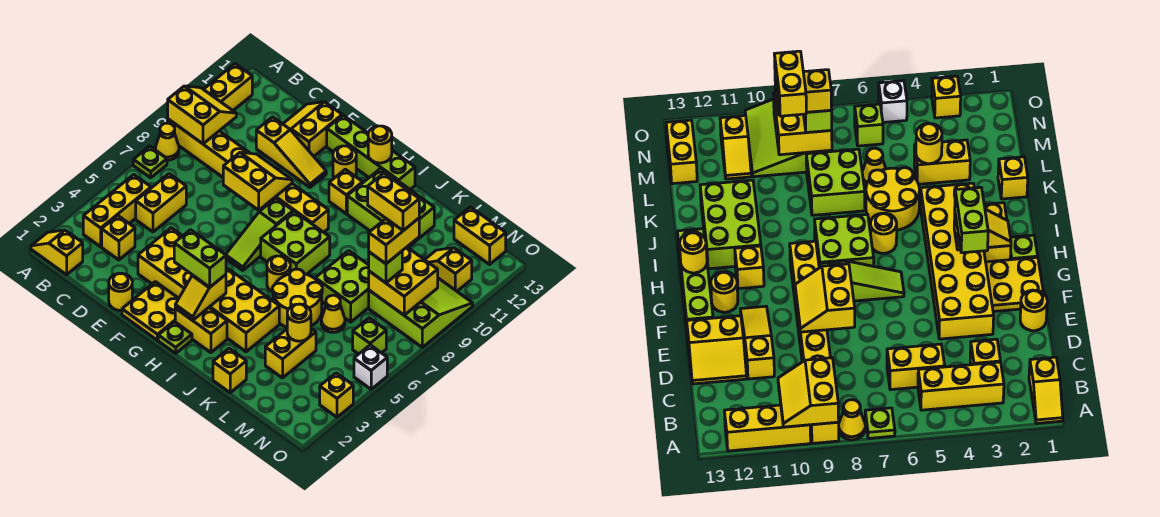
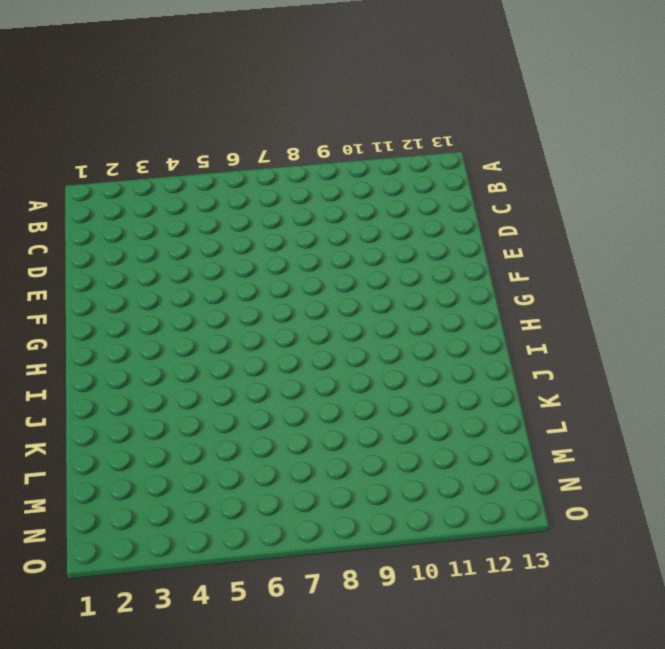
none -> yellow 1x2 slope [31,230,83,275]
none -> lime 1x1 plate [133,146,167,178]
none -> yellow 1x1 cone [156,123,179,160]
none -> yellow 1x8 brick [168,119,328,232]

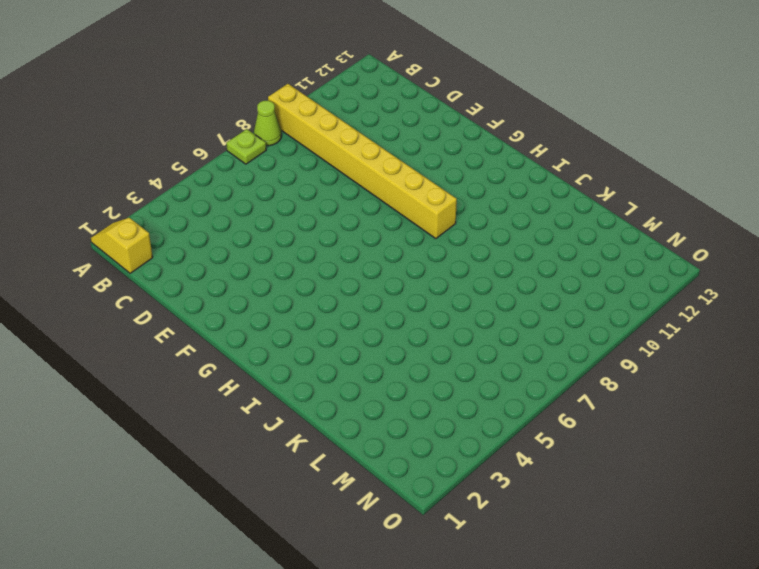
lime 1x1 cone [254,101,282,146] -> yellow 1x1 cone [156,123,179,160]
none -> yellow 1x3 brick [204,64,252,110]
none -> yellow 1x3 brick [83,175,151,247]
none -> yellow 1x1 brick [102,216,135,260]
none -> yellow 1x2 brick [136,174,186,232]

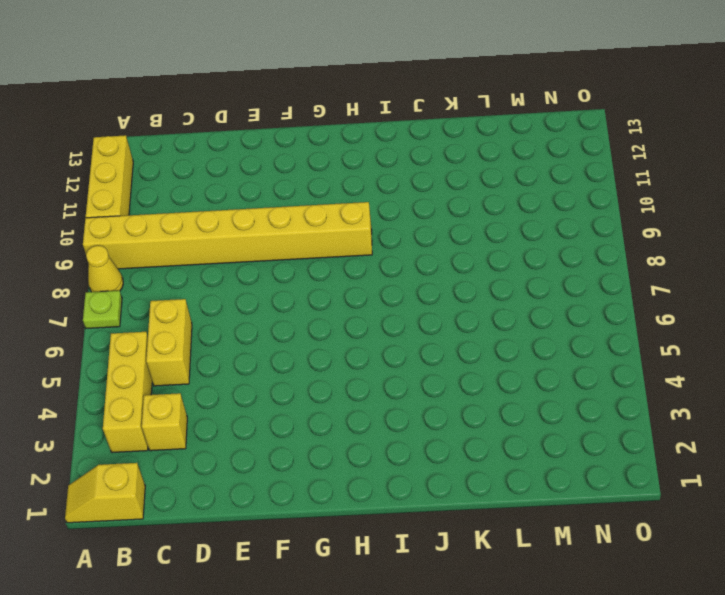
none -> yellow 1x3 slope [256,117,326,187]
none -> yellow 2x2 slope [283,102,342,156]
none -> yellow 1x1 round brick [109,273,132,310]
none -> yellow 2x6 brick [138,228,279,352]

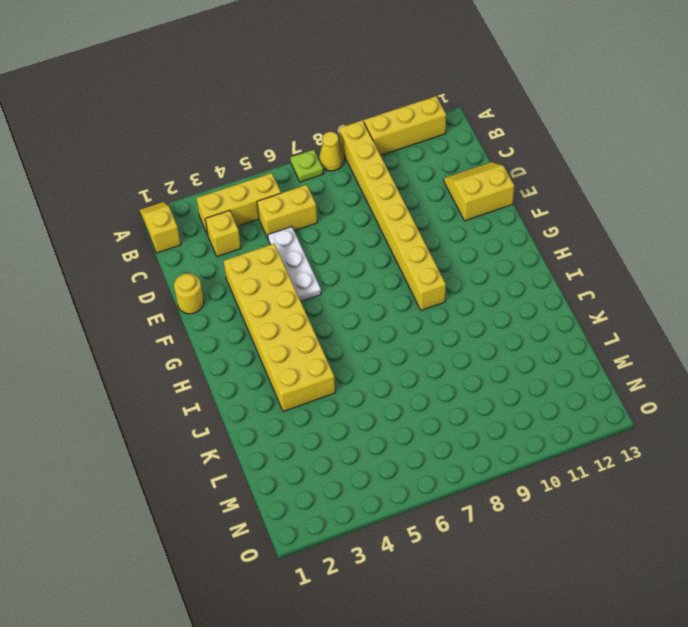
white 1x3 plate [268,227,321,301] -> none
none -> yellow 1x3 slope [256,117,326,187]
none -> yellow 2x2 plate [122,282,179,340]
none -> lime 1x4 brick [327,115,415,189]
none -> lime 1x3 slope [226,198,293,270]

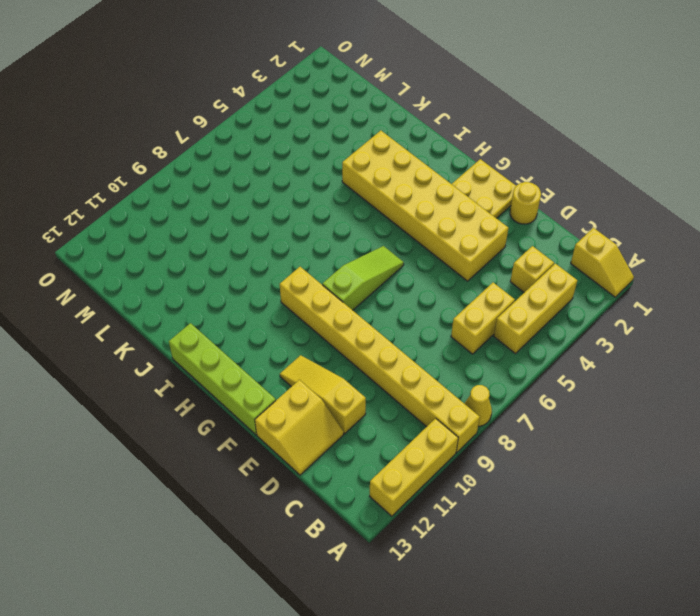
none -> lime 1x1 plate [133,146,167,178]
none -> yellow 1x1 round brick [333,146,356,178]
none -> lime 1x1 plate [158,322,192,353]
none -> yellow 1x2 brick [175,308,227,353]

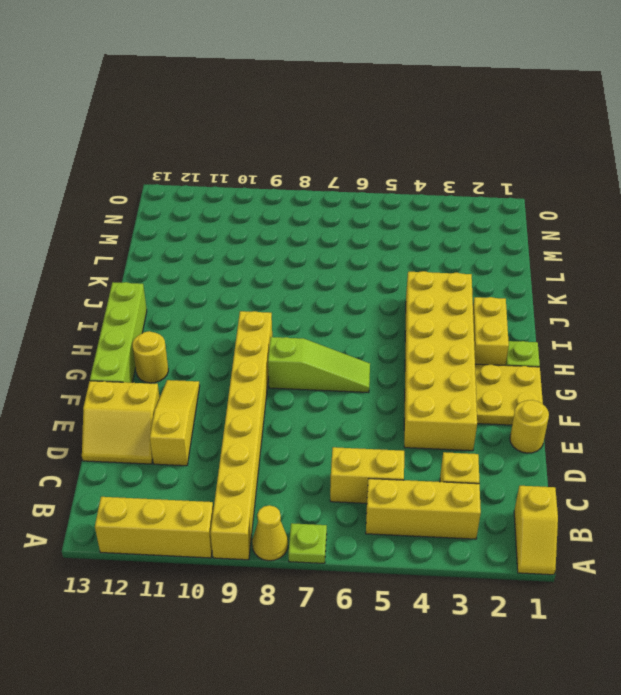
none -> lime 2x2 brick [261,211,330,274]
none -> yellow 1x1 brick [329,169,363,214]
none -> yellow 1x1 round brick [267,256,290,291]
none -> lime 2x3 brick [347,169,434,247]

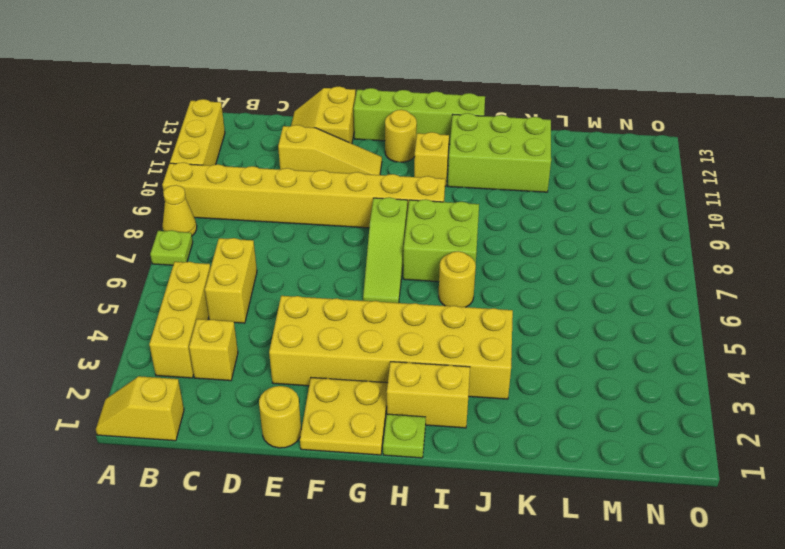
none -> yellow 2x2 round brick [272,269,322,327]
none -> yellow 1x1 brick [213,348,246,393]
none -> lime 2x2 brick [315,251,369,322]
none -> yellow 1x2 brick [265,329,316,378]

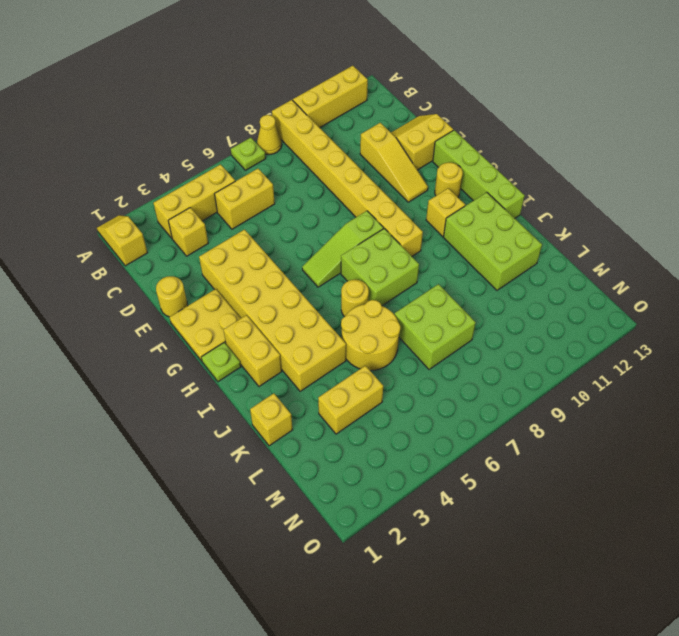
none -> yellow 1x1 cone [321,295,345,332]
none -> lime 3x3 slope [369,278,473,347]
none -> yellow 1x2 slope [425,248,472,291]
none -> yellow 1x2 brick [454,207,506,264]

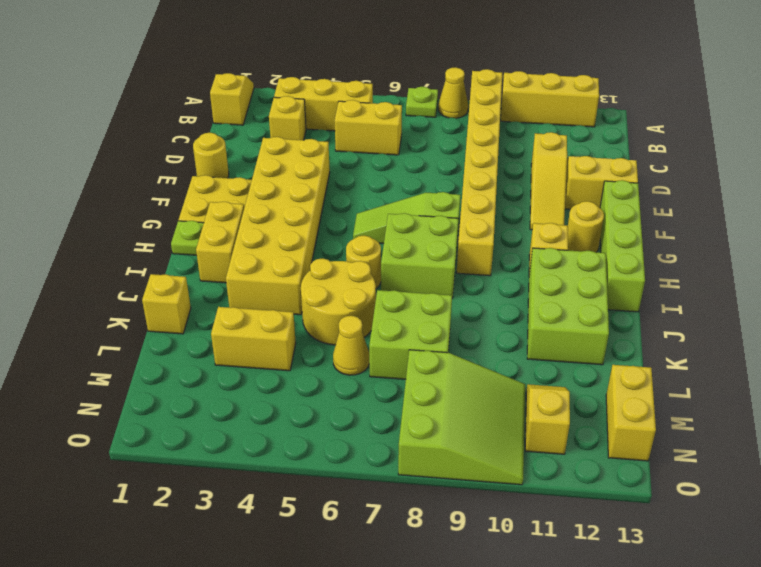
none -> lime 1x1 brick [353,318,386,354]
none -> yellow 1x1 brick [320,373,353,417]
none -> white 1x1 brick [354,345,387,389]
none -> yellow 2x2 slope [168,86,236,144]

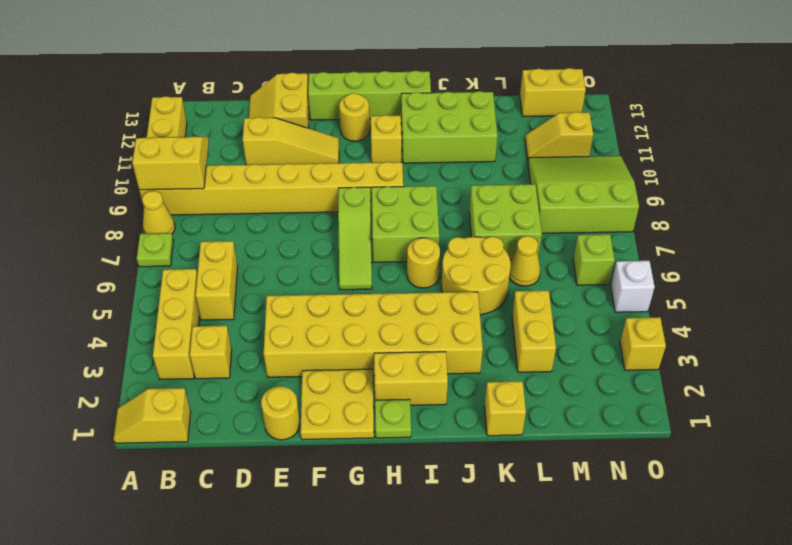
none -> yellow 2x2 slope [223,152,292,210]
none -> yellow 1x2 slope [175,275,226,320]
none -> yellow 1x1 round brick [368,126,392,163]
none -> yellow 1x1 round brick [287,304,311,341]

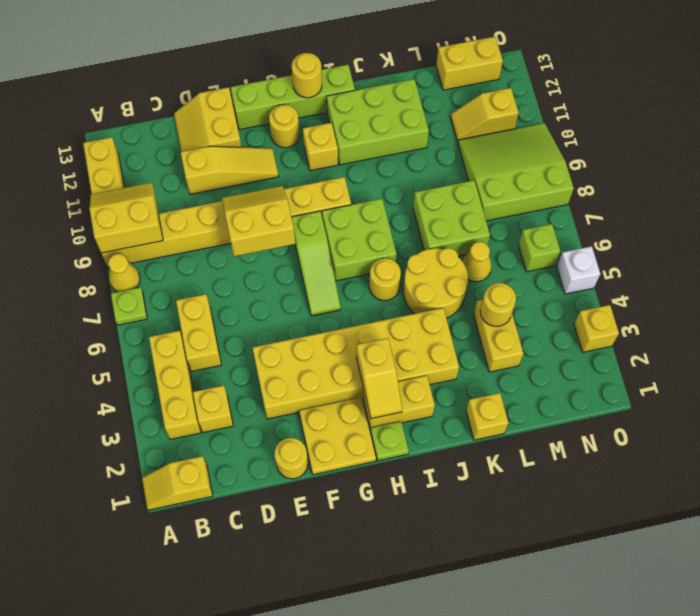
none -> yellow 2x2 brick [369,247,438,315]
none -> lime 1x2 brick [174,230,226,287]
none -> lime 1x1 brick [369,251,402,283]
none -> yellow 1x2 brick [369,218,419,264]

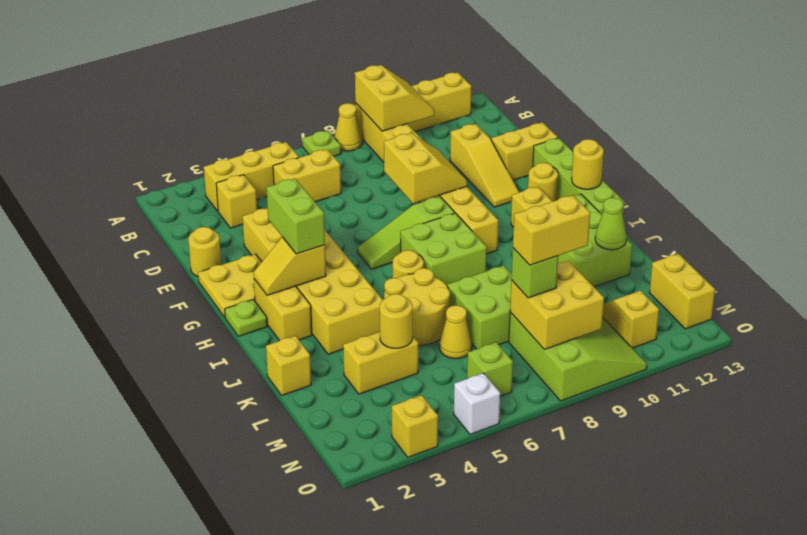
lime 1x1 cone [595,198,627,250] -> none
none -> yellow 1x2 slope [31,230,83,275]
none -> yellow 1x2 brick [368,173,419,231]

